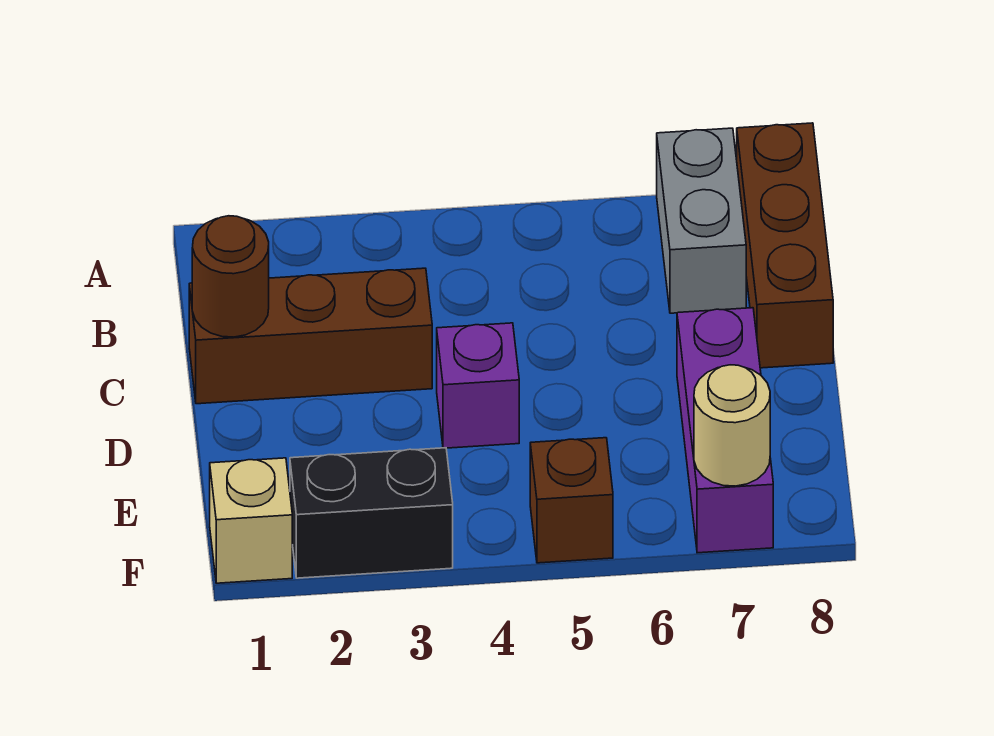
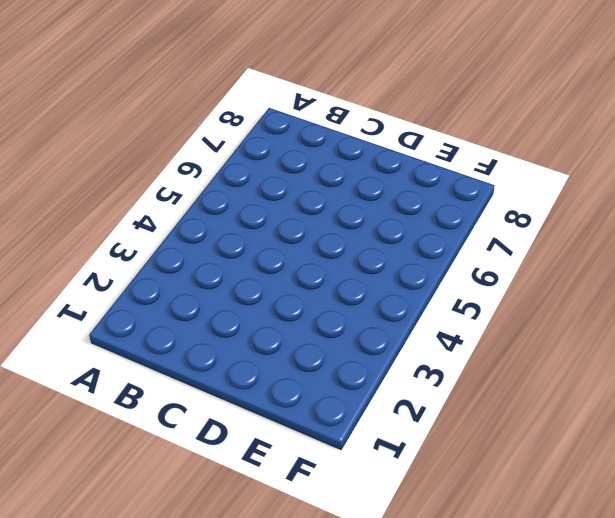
none -> grey 1x2 brick [657,128,746,313]
none -> brown 1x3 brick [737,123,833,368]

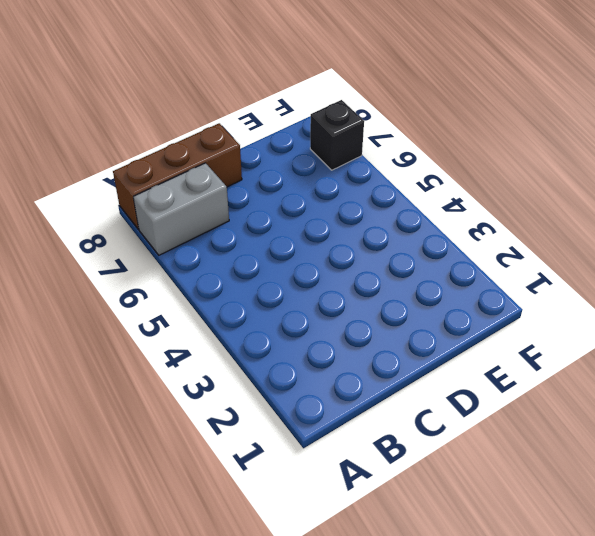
black 1x1 brick [310,100,364,170] -> purple 1x3 brick [677,308,773,553]
none -> brown 1x3 brick [189,268,432,404]
none -> purple 1x1 brick [437,323,519,448]

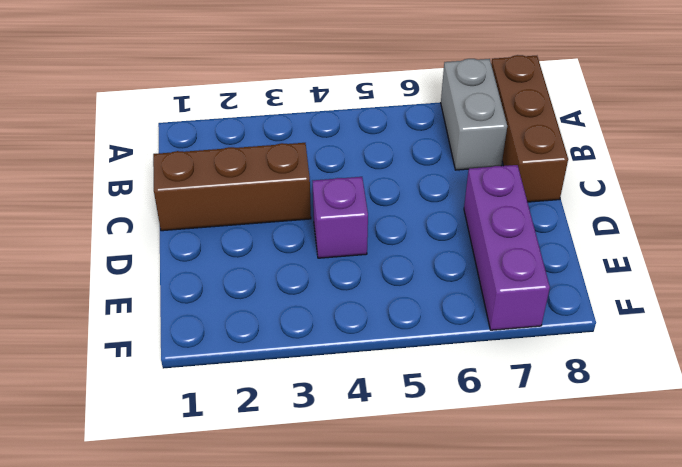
none -> tan 1x1 brick [210,458,292,583]
none -> black 1x2 brick [290,448,453,578]

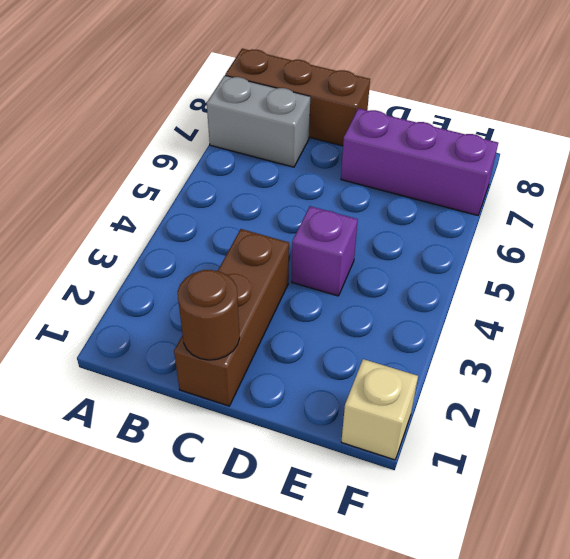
none -> black 1x2 brick [290,448,453,578]
none -> brown 1x1 brick [530,438,613,563]

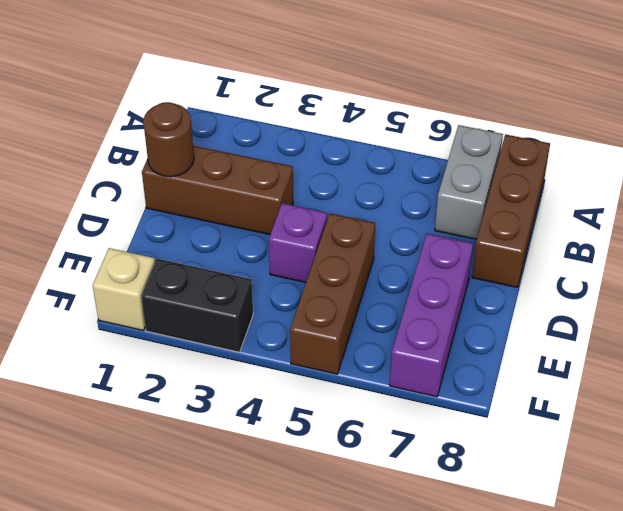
brown 1x3 brick [290,213,375,374] -> brown 1x1 brick [530,438,613,563]
none -> tan 1x1 round brick [694,365,770,486]

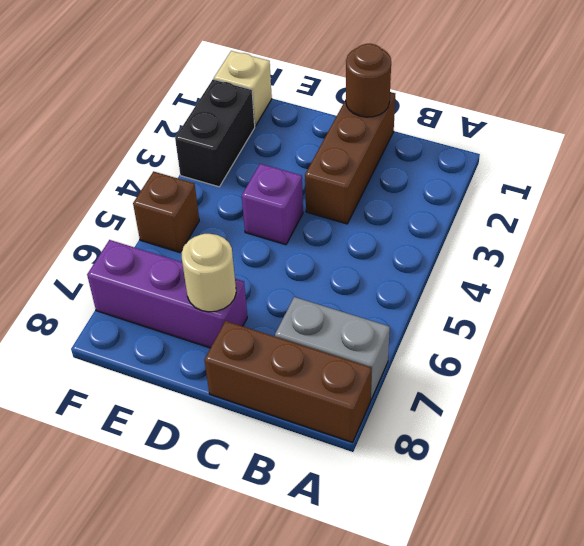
tan 1x1 round brick [181,234,236,312] -> tan 1x1 round brick moved to [694,365,770,486]

